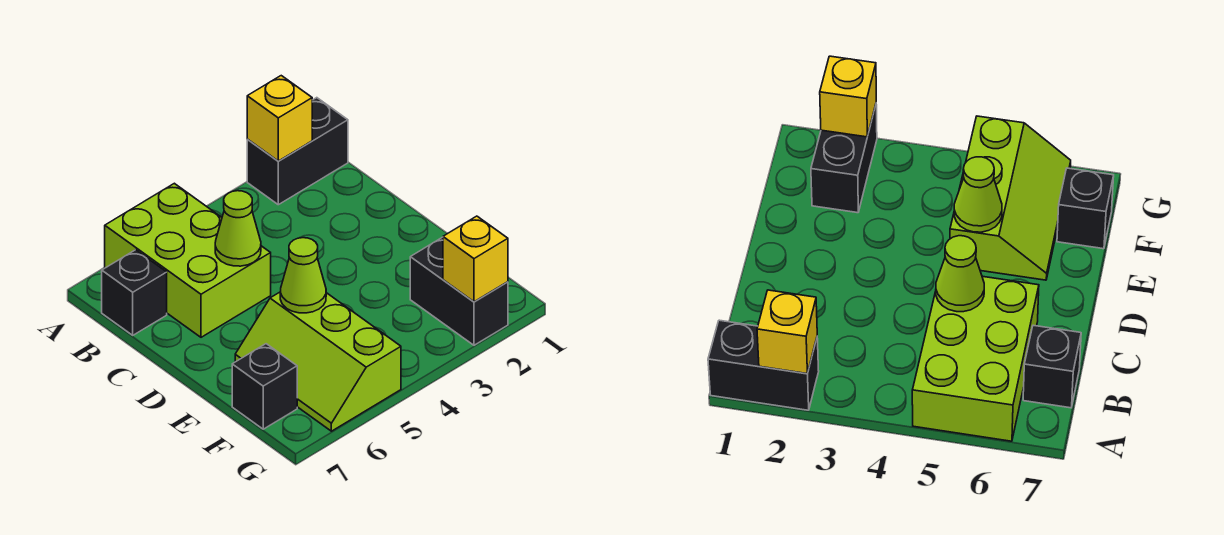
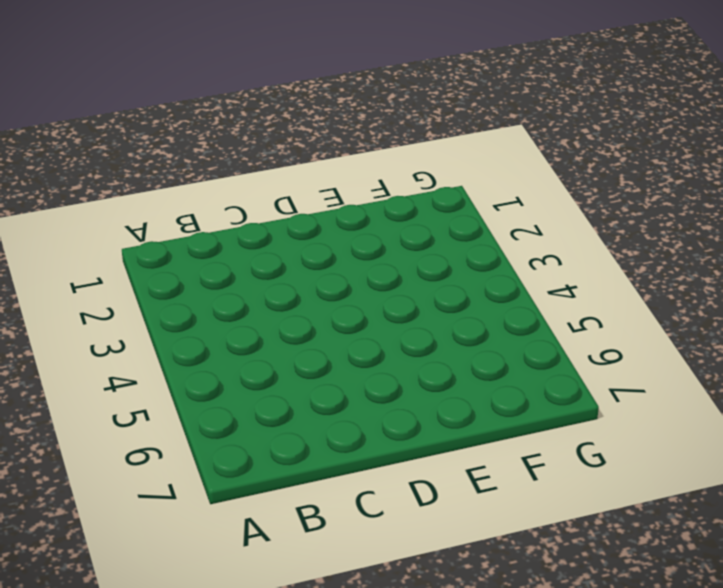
none -> black 1x2 brick [247,98,348,205]
none -> lime 2x3 brick [105,183,271,337]

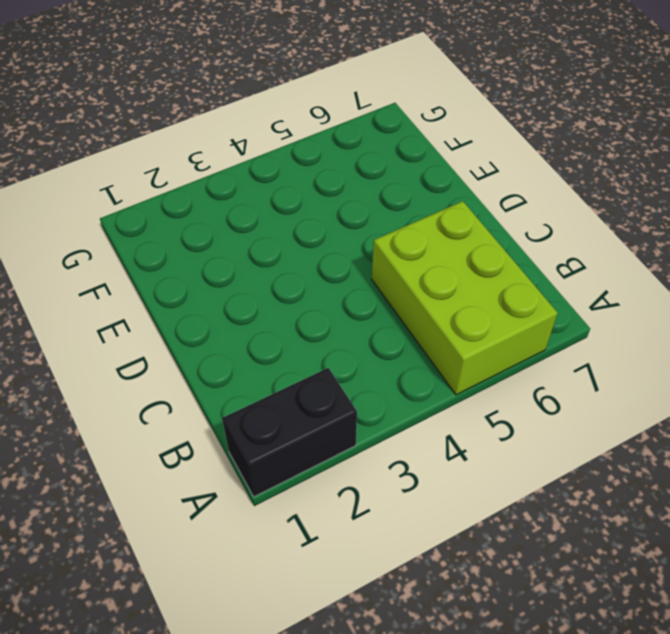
none -> black 1x1 brick [102,250,167,335]
none -> lime 2x3 slope [235,292,401,431]

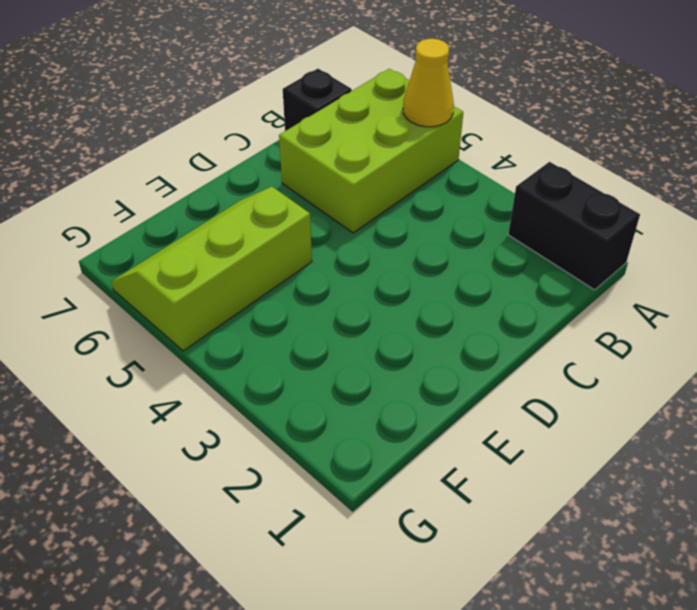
yellow 1x1 cone [403,39,454,127] -> none
none -> black 1x2 brick [410,237,508,345]
none -> black 1x1 brick [232,344,297,429]

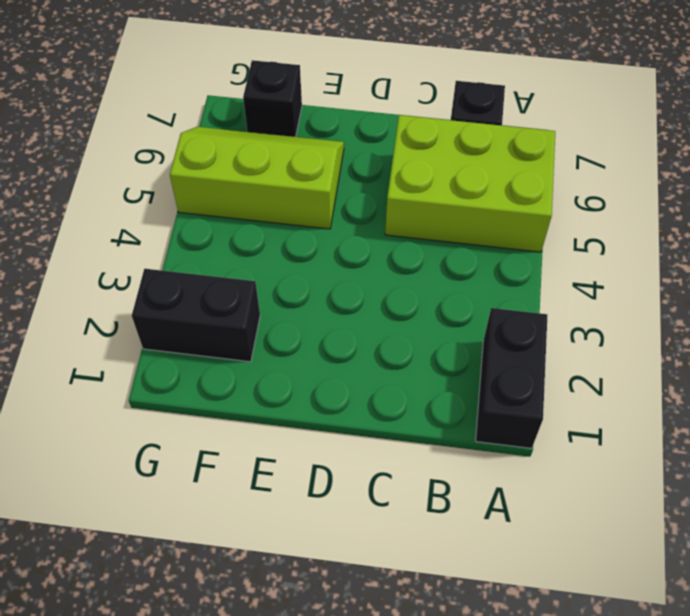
none -> yellow 1x1 brick [247,76,312,161]
none -> lime 1x1 cone [215,191,261,266]

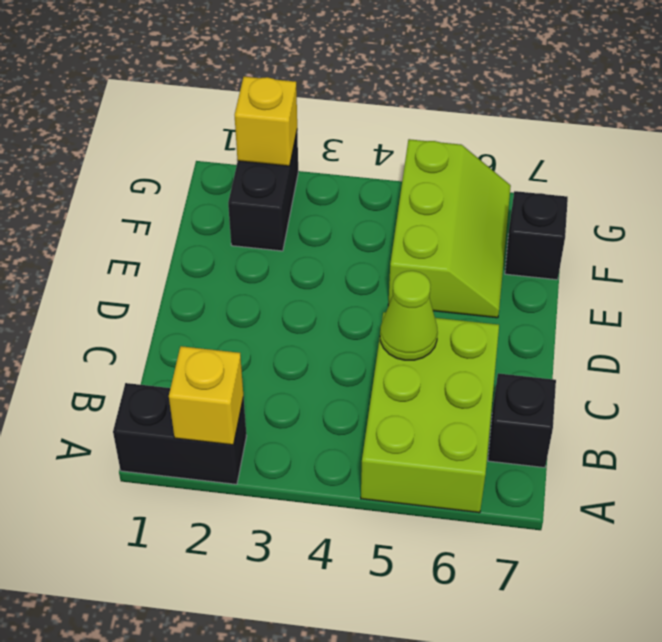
none -> lime 1x1 cone [280,238,326,313]

